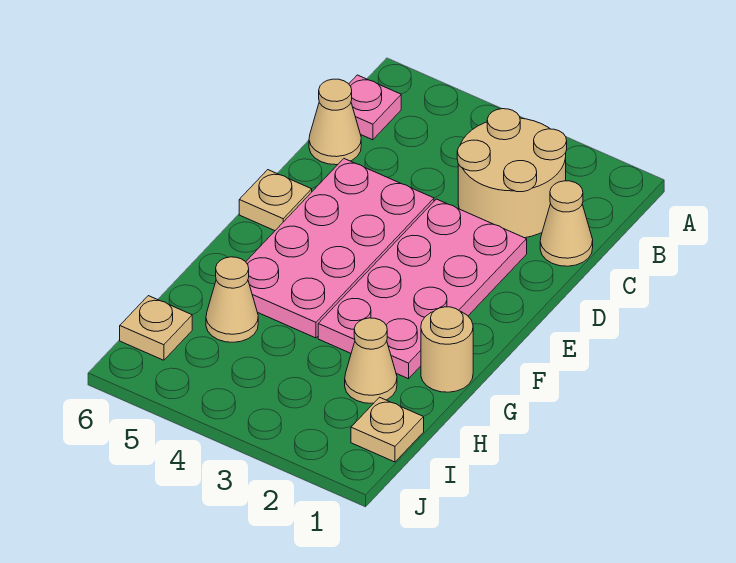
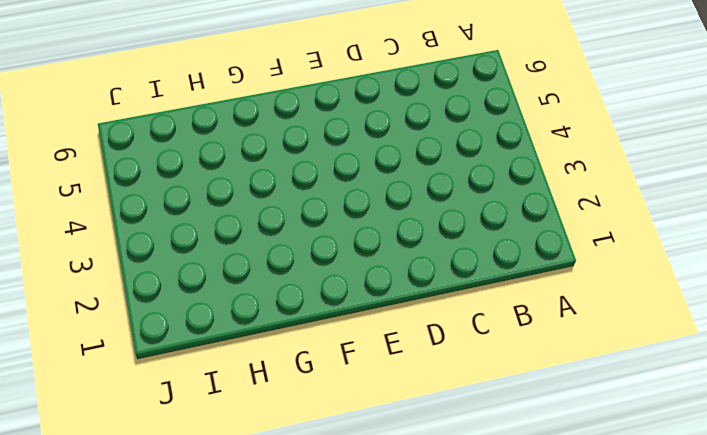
none -> tan 2x2 round brick [457,109,567,238]
none -> pink 1x1 plate [349,75,401,140]
none -> tan 1x1 cone [540,181,593,266]

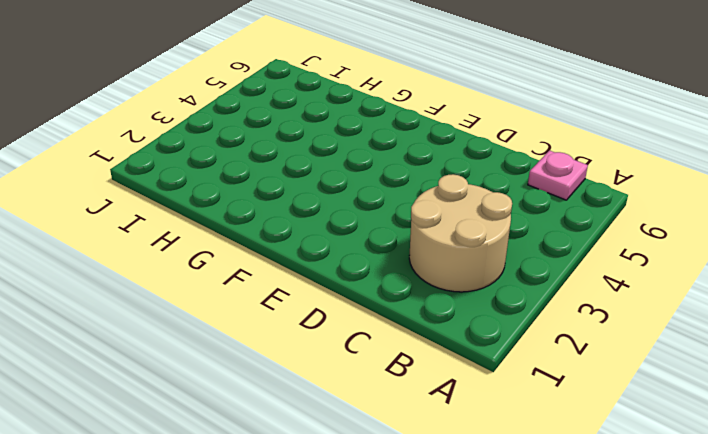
none -> tan 1x1 cone [540,181,593,266]
none -> tan 1x1 cone [309,79,361,165]
none -> pink 2x4 plate [318,199,527,379]

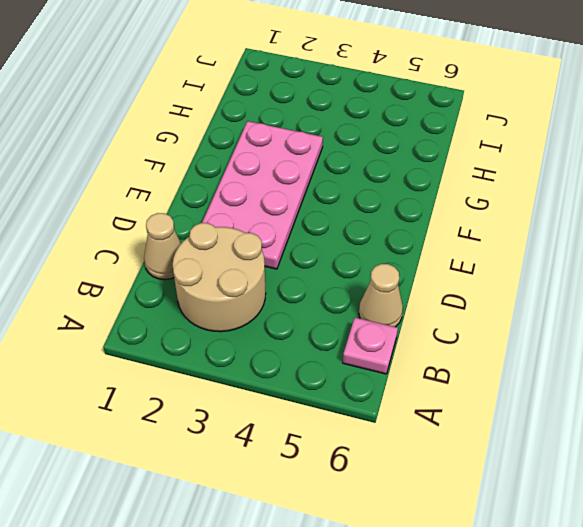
none -> pink 2x4 plate [246,159,434,338]
none -> tan 1x1 plate [239,170,312,231]
none -> tan 1x1 round brick [421,307,473,392]

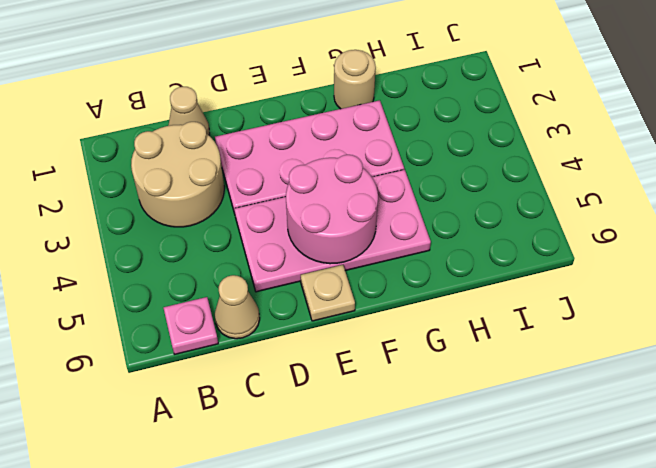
pink 2x2 round brick [286,155,378,264] -> none
none -> tan 1x1 cone [345,318,397,403]
none -> tan 1x1 cone [206,257,258,342]
none -> tan 1x1 plate [351,397,424,462]

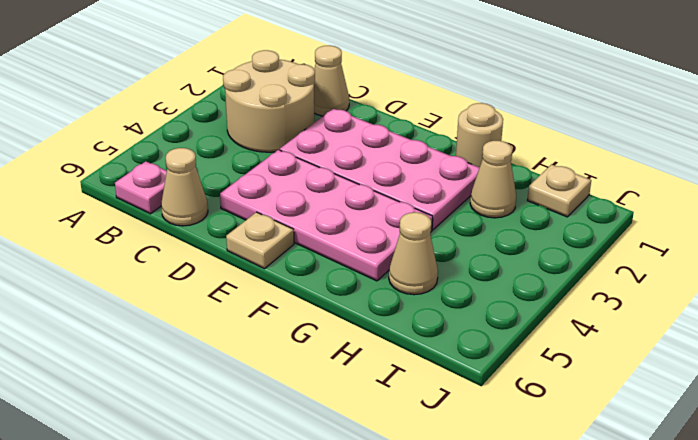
none -> tan 1x1 plate [120,296,192,360]

